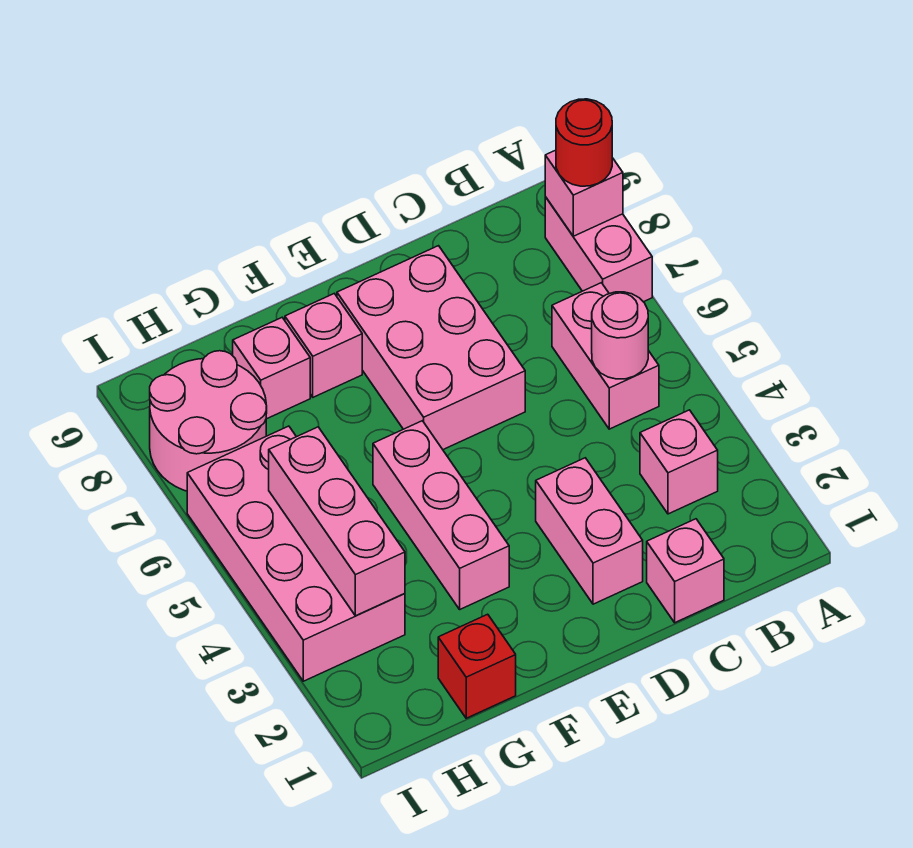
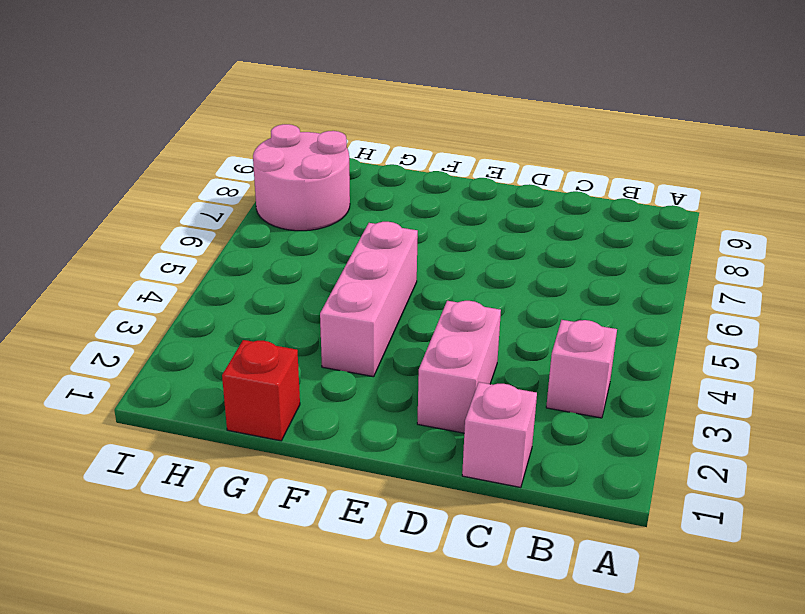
none -> pink 1x2 brick [545,197,652,302]
none -> pink 1x2 brick [552,283,659,429]
none -> pink 2x3 brick [337,246,525,450]

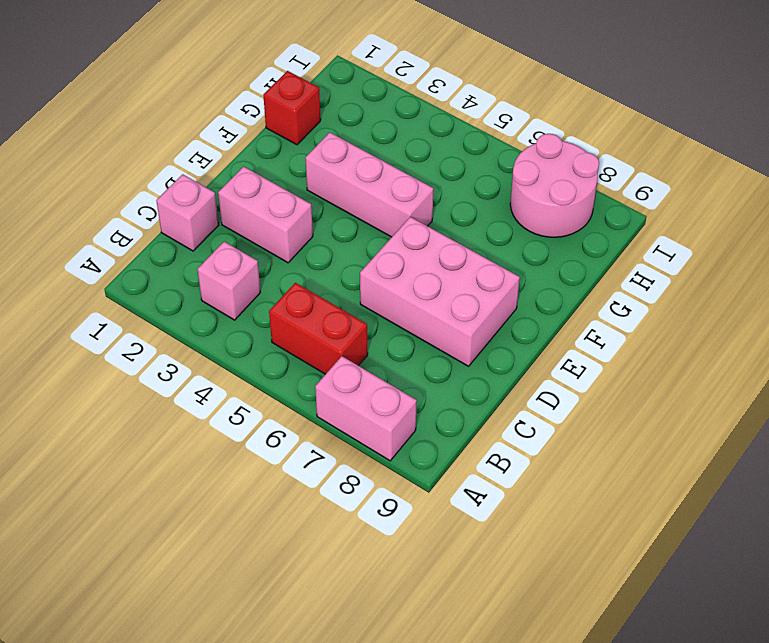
red 1x2 brick [269,283,368,374] -> pink 1x2 brick [552,283,659,429]
none -> pink 1x1 brick [285,294,362,397]
none -> pink 1x1 brick [233,318,310,419]
none -> pink 2x4 brick [187,426,405,681]

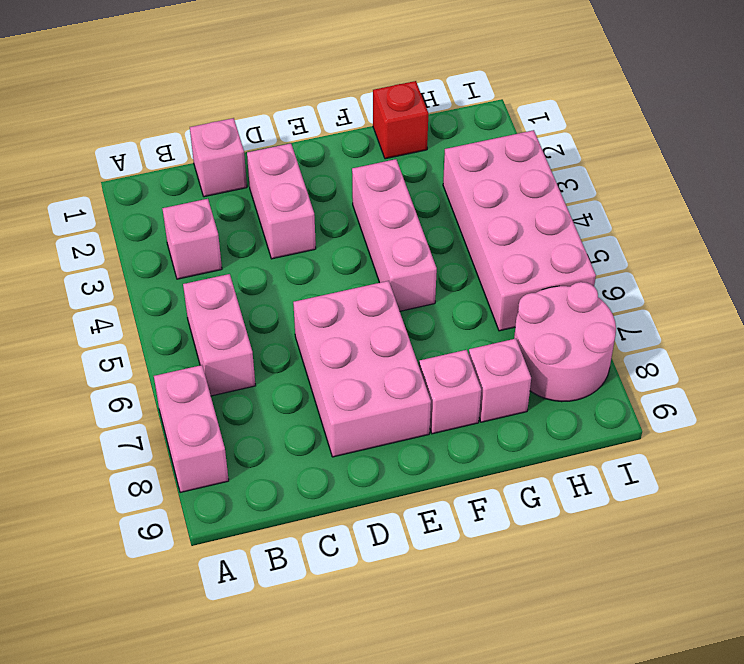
none -> pink 1x1 brick [545,150,623,236]
none -> pink 1x1 round brick [592,292,648,379]
none -> pink 1x3 brick [269,427,405,616]

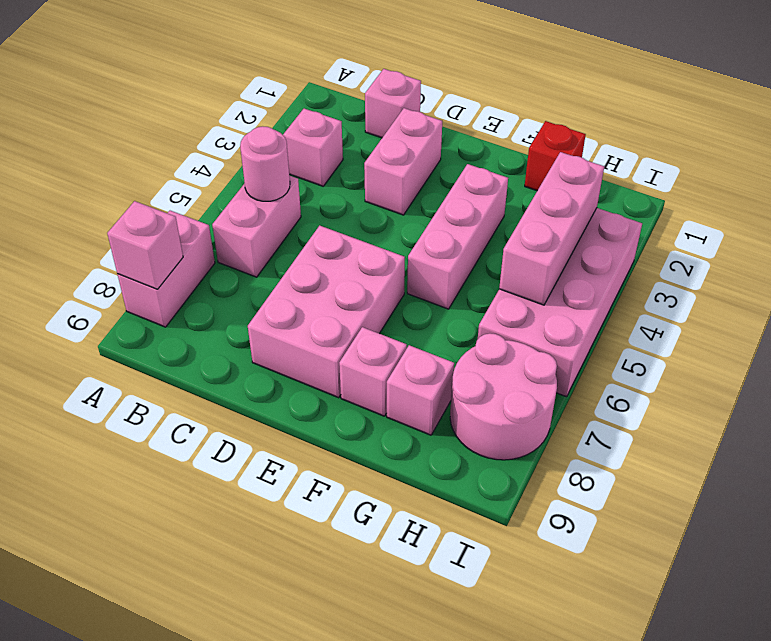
none -> red 1x1 round brick [556,99,612,186]

